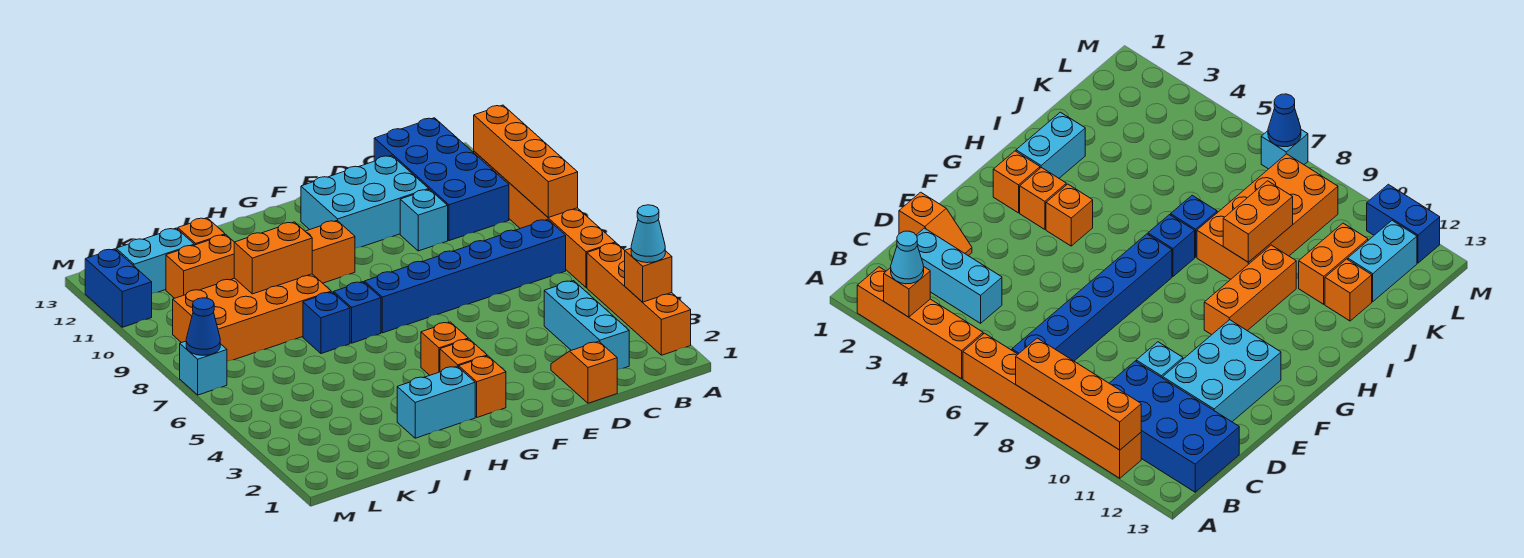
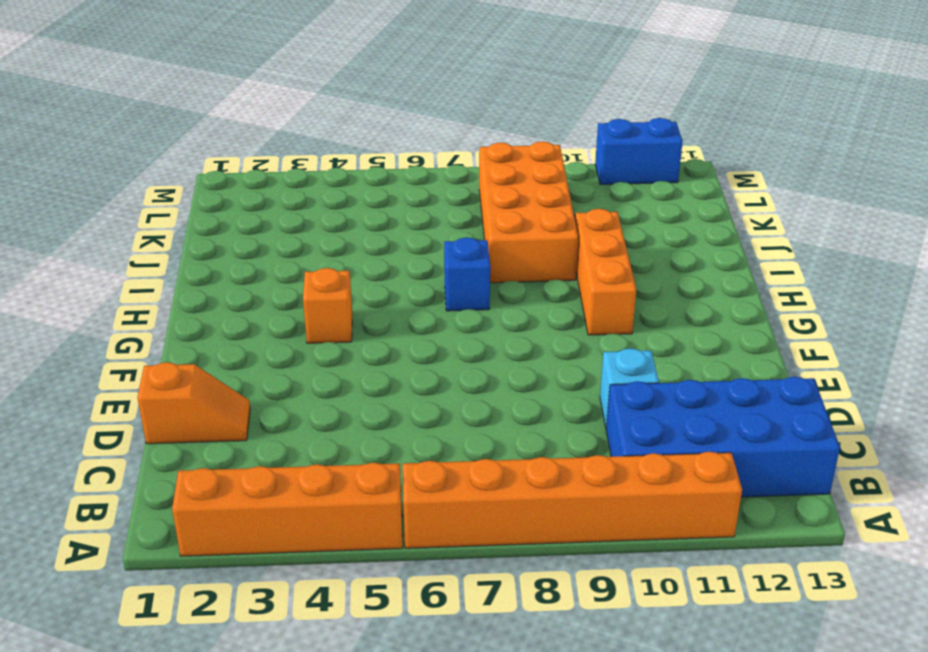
none -> blue 1x6 brick [364,219,566,333]
none -> cyan 1x3 brick [544,281,629,370]
none -> cyan 2x3 brick [301,156,429,248]

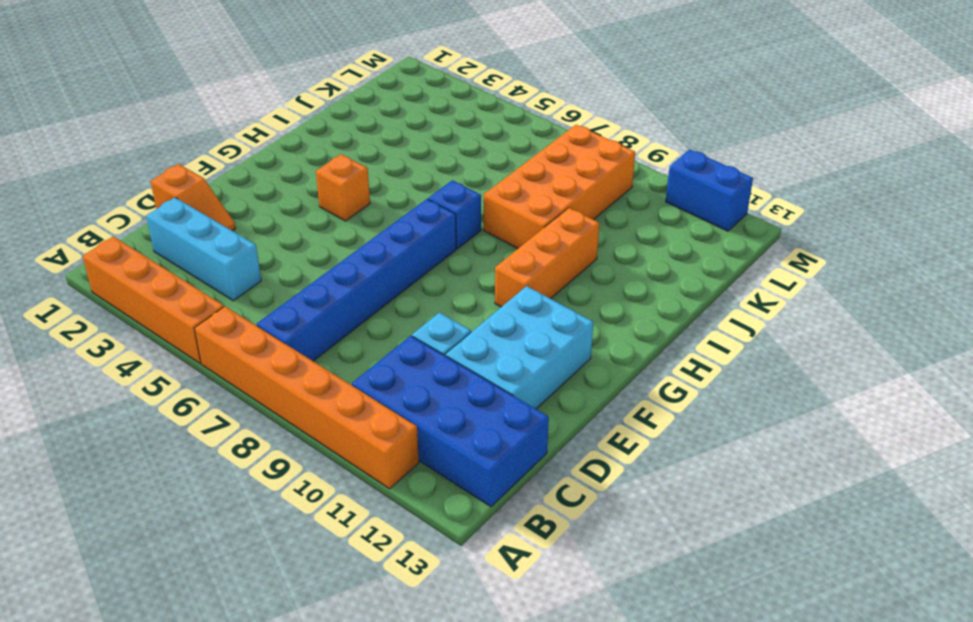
none -> orange 1x1 brick [459,356,506,417]
none -> orange 1x1 brick [440,339,487,372]
none -> cyan 1x2 brick [397,366,475,438]

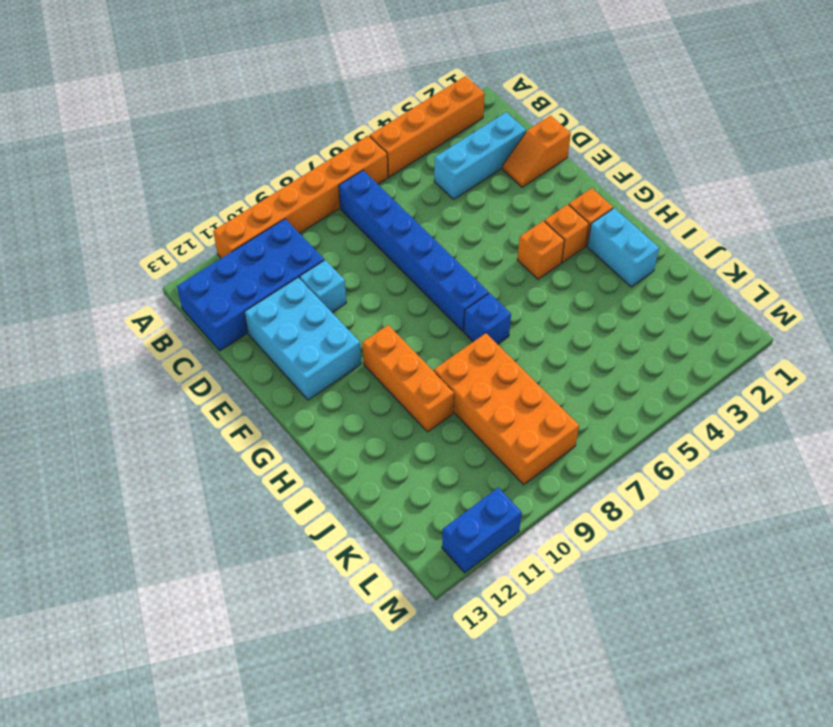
none -> blue 1x1 brick [303,292,350,354]
none -> orange 1x2 brick [166,235,234,298]
none -> orange 1x1 brick [178,218,225,245]

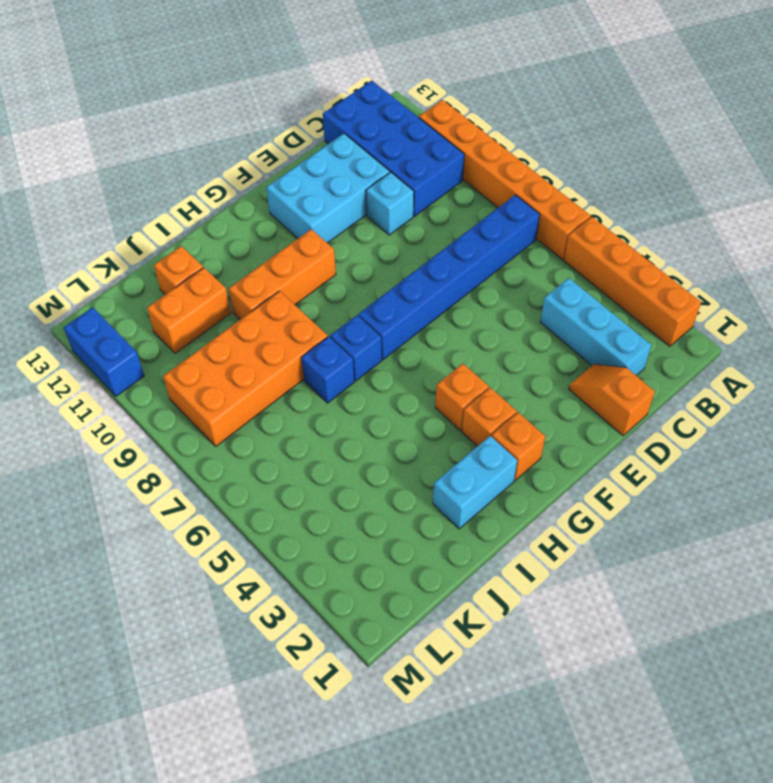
none -> cyan 1x2 brick [116,228,194,293]
none -> cyan 1x1 brick [180,341,227,395]
none -> orange 1x1 brick [625,248,672,302]

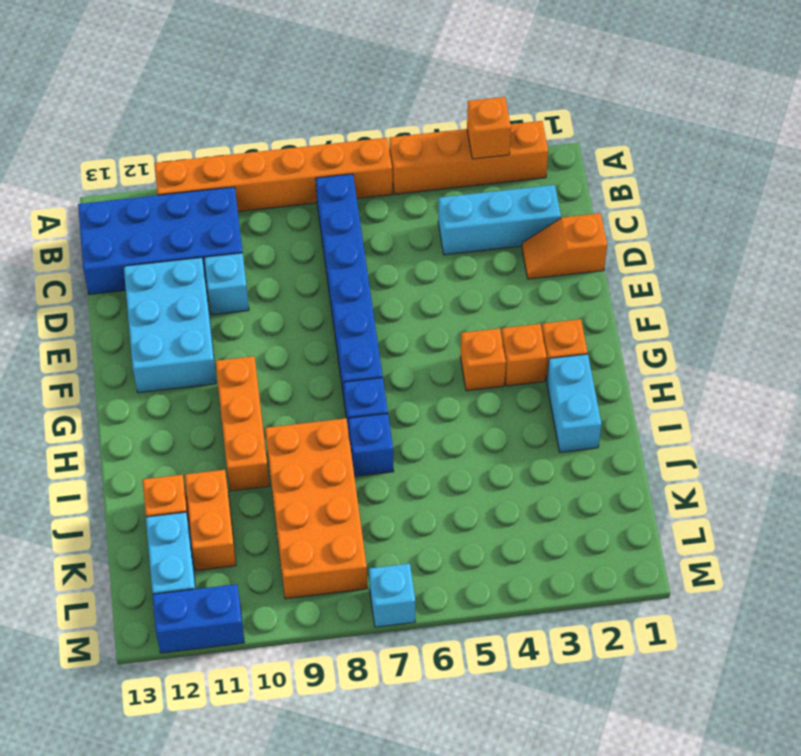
none -> orange 1x4 brick [474,105,578,217]
none -> orange 1x2 brick [234,222,312,294]
none -> blue 1x1 cone [186,298,220,355]

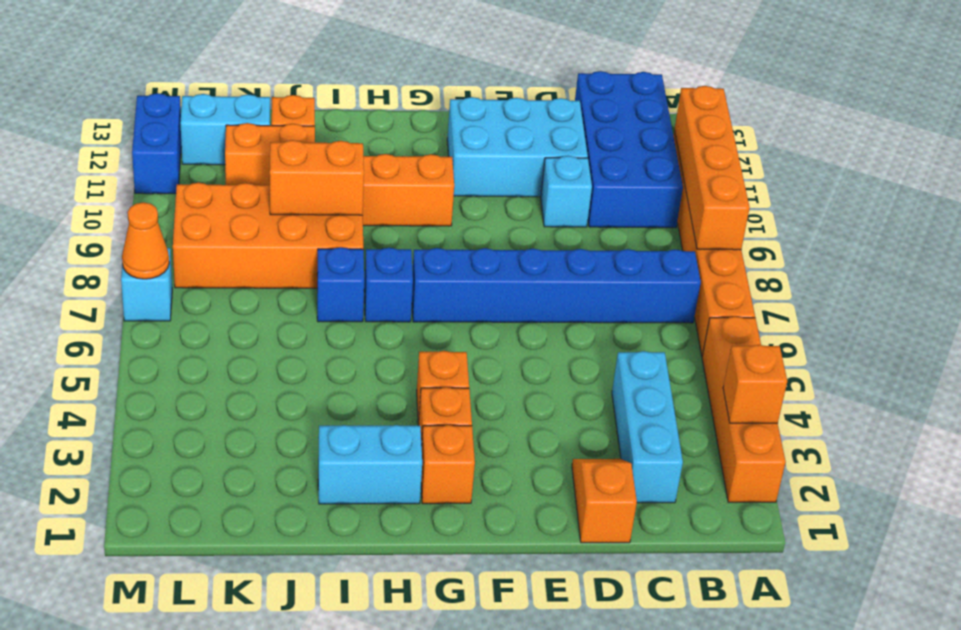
orange 1x1 cone [122,202,169,279] -> blue 1x1 cone [186,298,220,355]
none -> cyan 1x1 cone [631,205,665,263]

